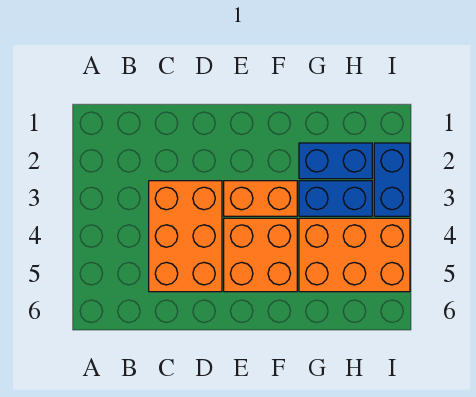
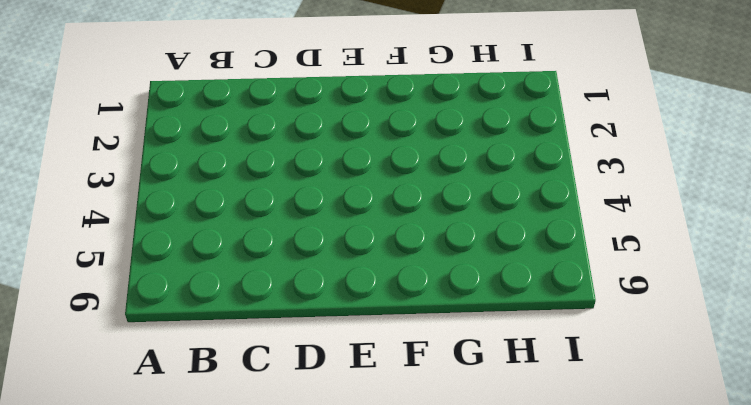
none -> orange 2x3 brick [149,181,222,292]
none -> orange 1x2 brick [224,181,297,216]

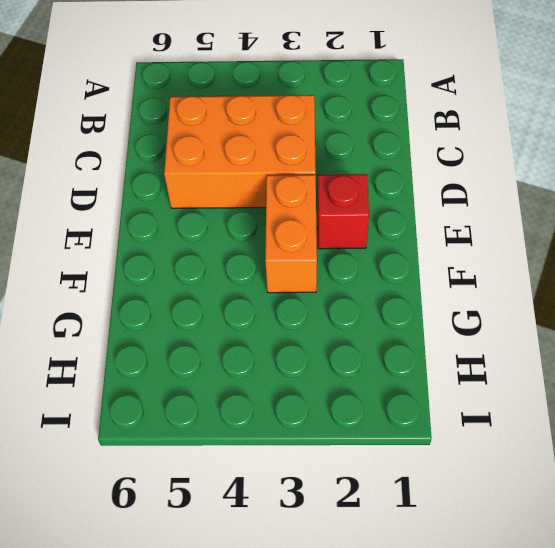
red 1x1 brick [318,174,369,249] -> none
none -> orange 2x2 brick [224,218,297,292]
none -> blue 1x2 brick [299,143,372,179]

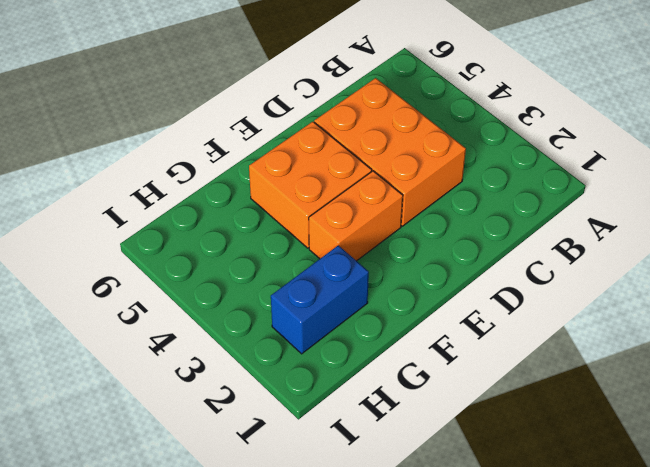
none -> blue 1x2 brick [299,181,372,216]
none -> orange 2x3 brick [299,218,410,292]

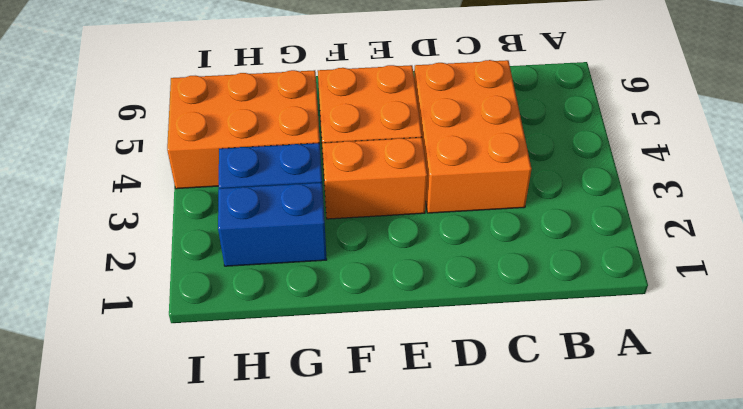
none -> blue 1x2 brick [374,143,410,216]

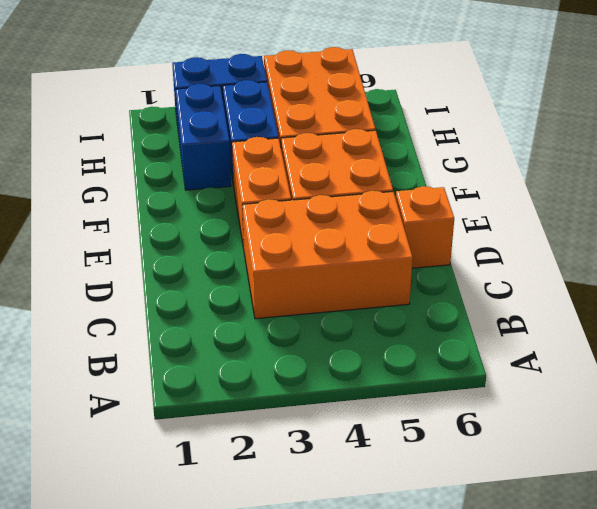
orange 1x1 brick [396,186,454,268] -> none

